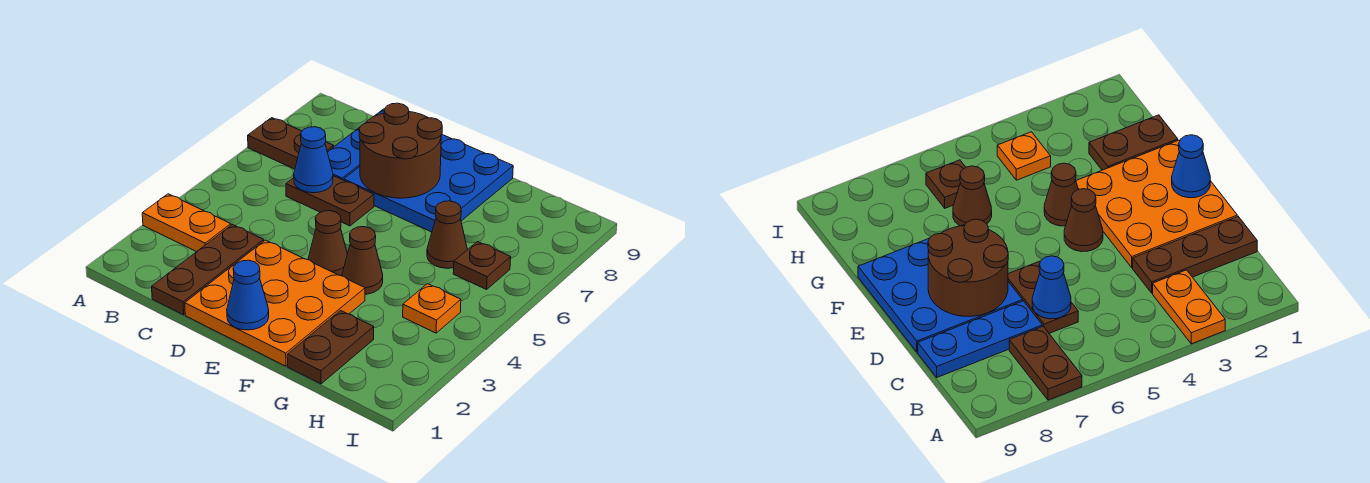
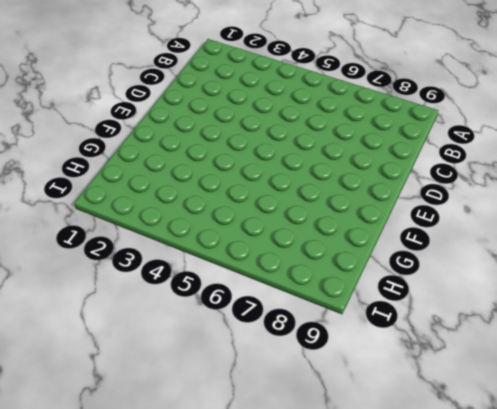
none -> orange 1x2 plate [142,194,231,252]
none -> brown 1x2 plate [248,118,334,169]
none -> brown 1x3 plate [152,225,264,315]

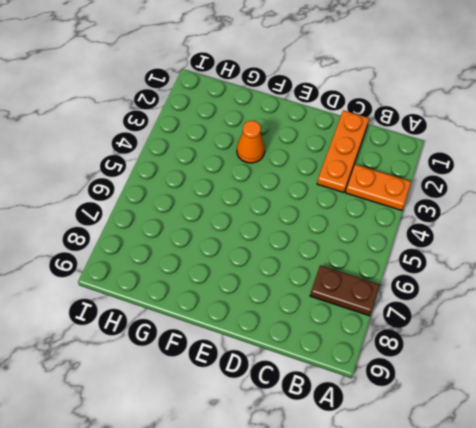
orange 1x3 plate [317,110,369,193] -> brown 1x3 plate [152,225,264,315]
orange 1x1 cone [237,121,265,163] -> orange 3x3 plate [185,240,365,366]
none -> brown 1x2 plate [286,176,374,226]
none -> blue 1x3 plate [328,109,384,180]
none -> blue 3x3 plate [344,134,513,232]

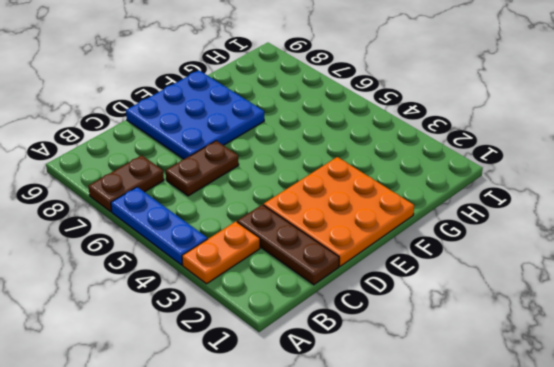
blue 1x3 plate [111,187,208,265] -> blue 1x3 plate moved to [328,109,384,180]
none -> brown 1x1 cone [308,211,347,276]
none -> brown 1x1 cone [342,227,383,294]
none -> brown 1x2 plate [287,311,374,384]

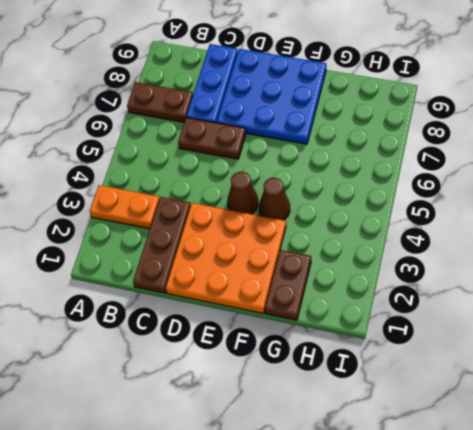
none -> brown 1x1 cone [427,201,468,268]
none -> orange 1x1 plate [403,284,461,333]
none -> brown 1x1 plate [453,242,511,289]

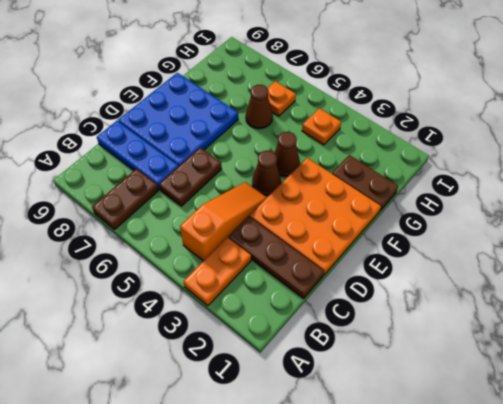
orange 1x3 slope [180,182,267,261] -> none
orange 1x1 plate [268,81,296,116] -> brown 1x1 plate [453,242,511,289]
none -> blue 1x1 cone [294,127,333,193]
none -> brown 2x2 round brick [359,103,442,198]
none -> blue 1x1 cone [227,260,269,330]

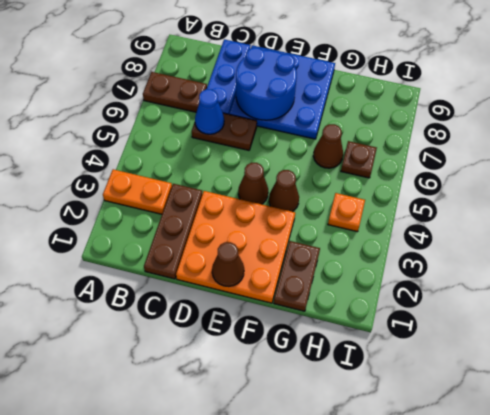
blue 2x2 round brick [236,48,297,120] -> brown 2x2 round brick [359,103,442,198]
brown 1x1 cone [212,242,244,287] -> blue 1x1 cone [227,260,269,330]

